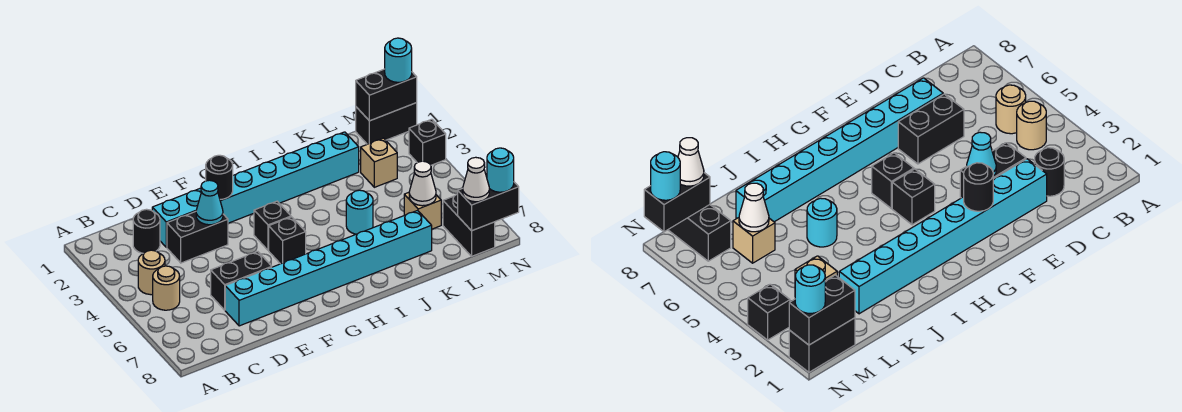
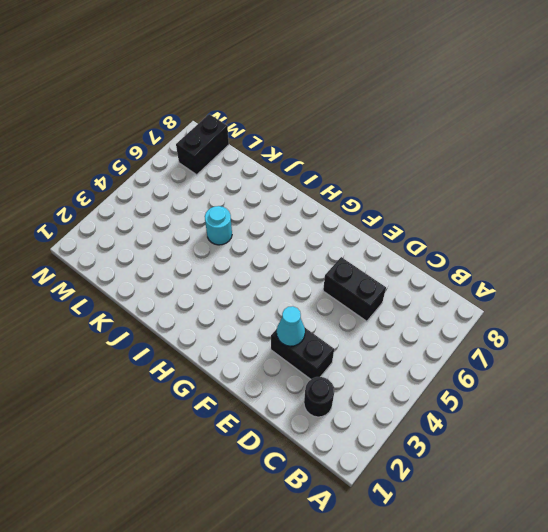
none -> tan 1x1 round brick [138,250,165,295]
none -> tan 1x1 round brick [153,266,180,310]
none -> cyan 1x8 brick [152,132,359,247]

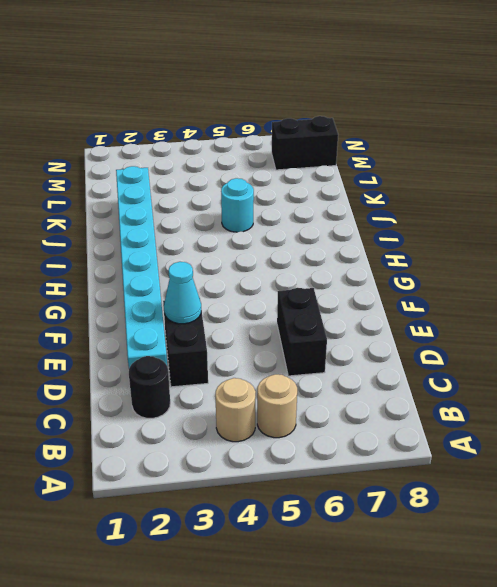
none -> cyan 1x8 brick [225,210,432,326]
none -> black 1x1 brick [254,201,291,250]
none -> black 1x1 brick [269,217,306,264]

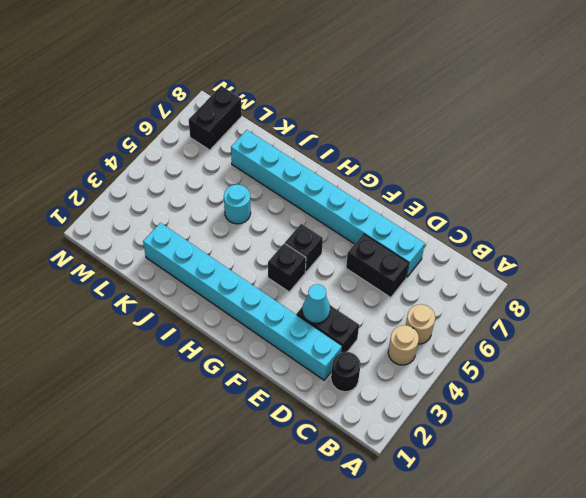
none -> tan 1x1 brick [361,138,397,187]
none -> tan 1x1 brick [404,193,441,229]
none -> black 1x2 brick [356,103,417,144]

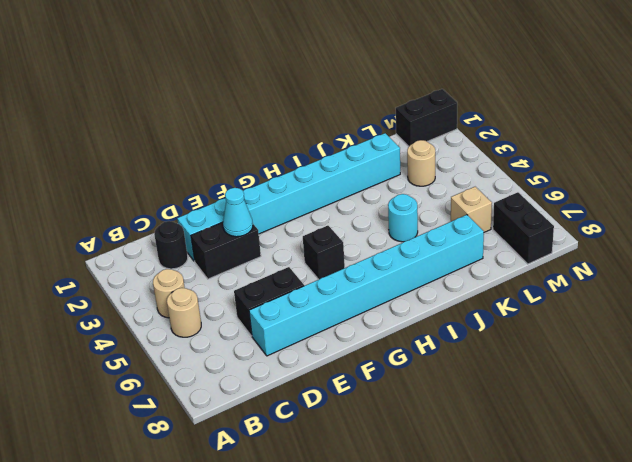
tan 1x1 round brick [407,140,435,186] -> tan 1x1 brick [361,138,397,187]
none -> black 1x1 brick [254,201,291,250]
none -> black 1x1 brick [409,119,446,165]
none -> black 1x1 round brick [206,155,233,199]

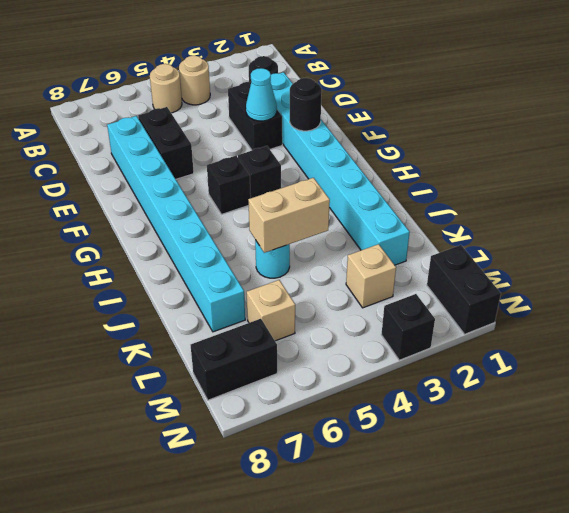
tan 1x2 brick [248,178,330,253] -> none
none -> white 1x1 cone [409,161,436,206]
none -> black 1x2 brick [356,69,417,121]
none -> black 1x2 brick [458,182,519,231]

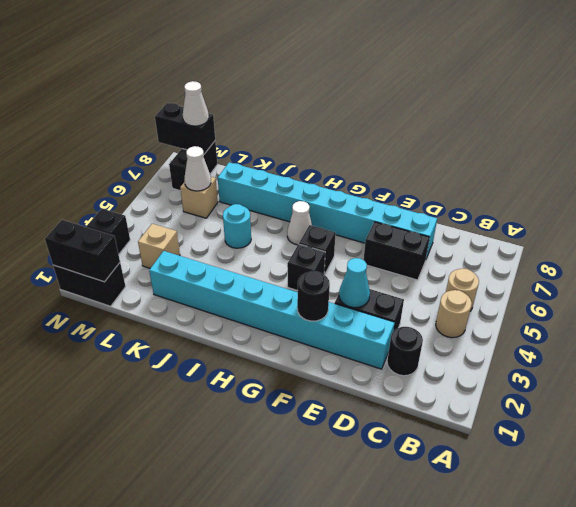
white 1x1 cone [287,201,312,245] -> none
none -> cyan 1x1 round brick [385,38,412,82]
none -> cyan 1x1 round brick [487,148,514,192]

